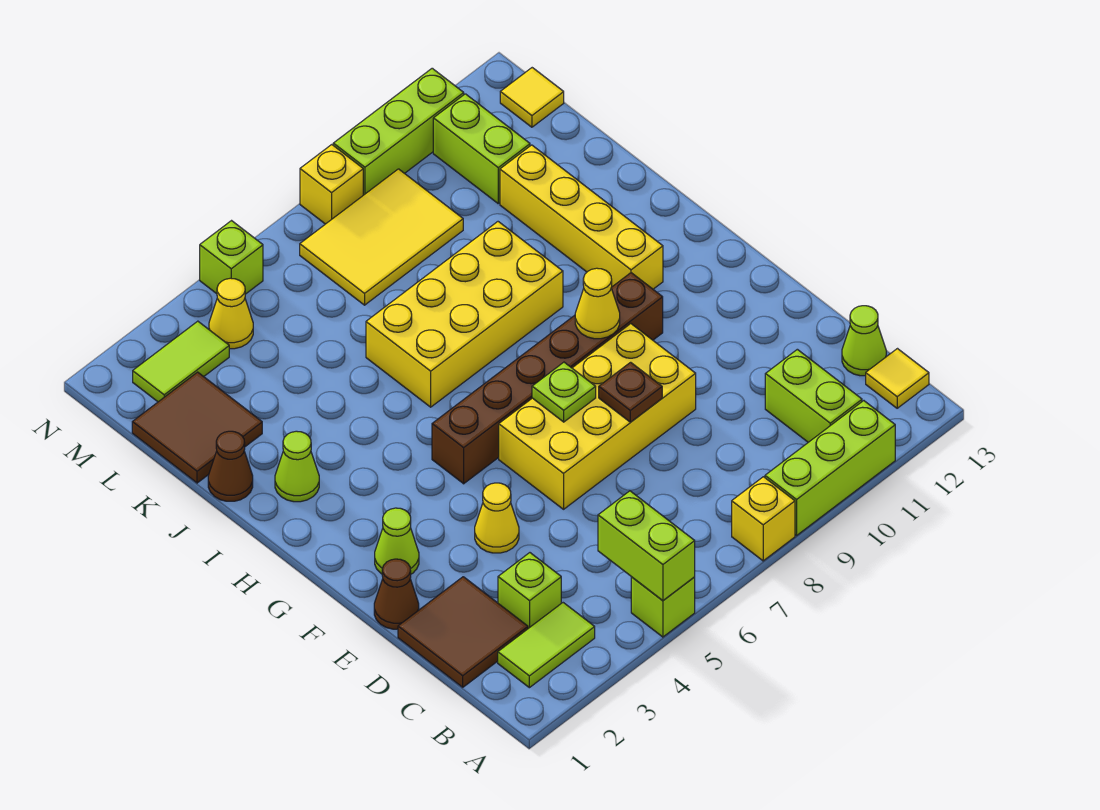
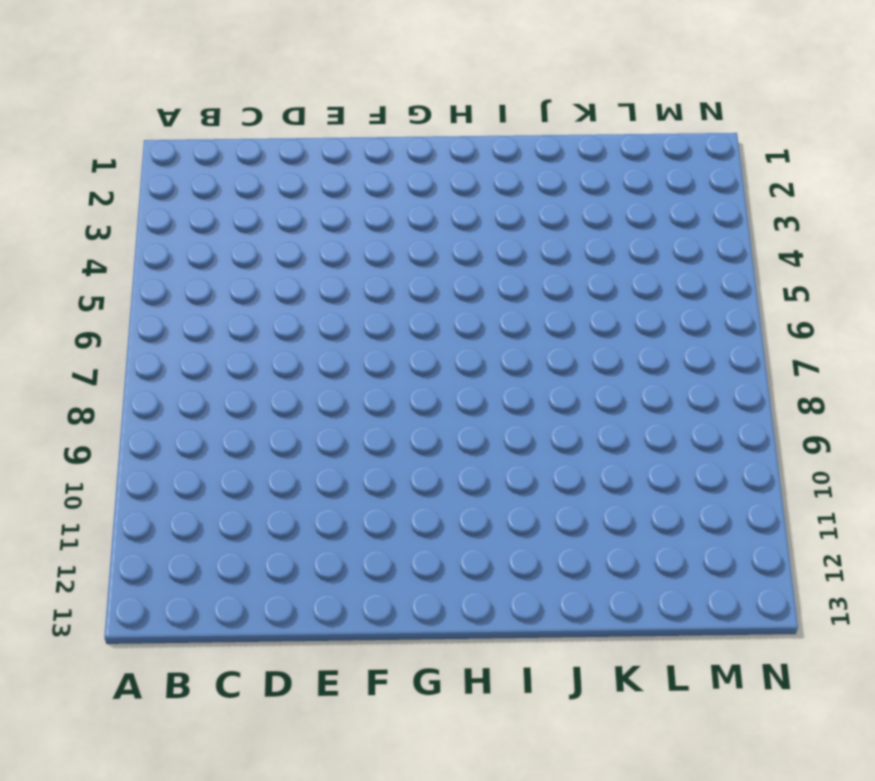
none -> lime 1x1 brick [631,577,695,637]
none -> yellow 1x1 brick [732,477,795,561]
none -> lime 1x3 brick [765,401,895,535]
none -> lime 1x2 tile [498,603,595,688]

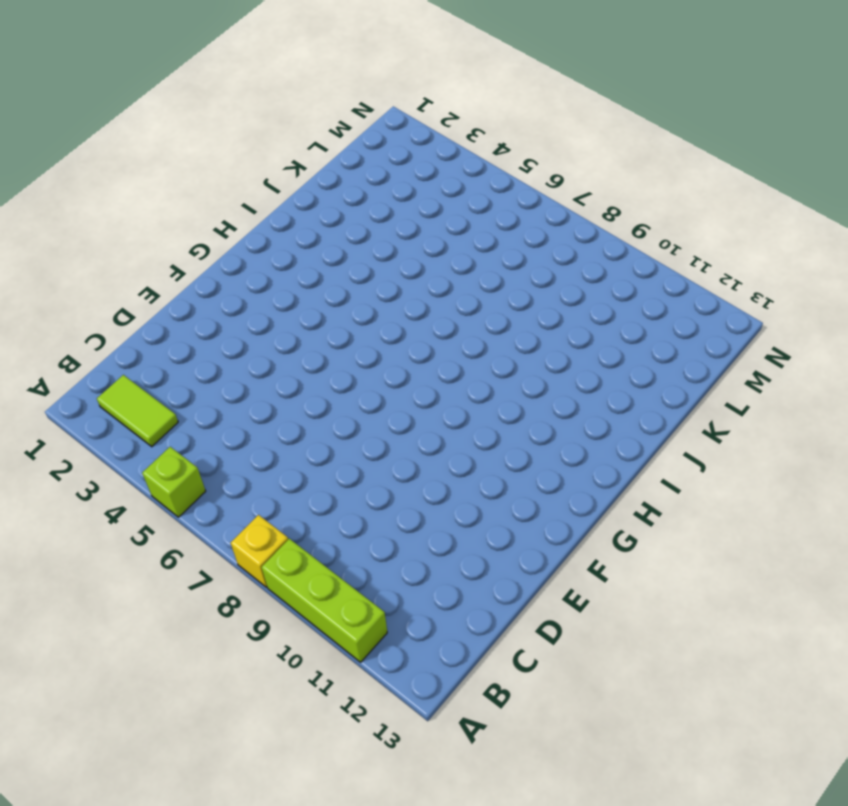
none -> lime 1x2 brick [765,349,862,442]
none -> yellow 1x1 tile [866,349,929,408]
none -> brown 2x2 tile [398,577,528,687]
none -> lime 1x1 brick [498,553,561,628]

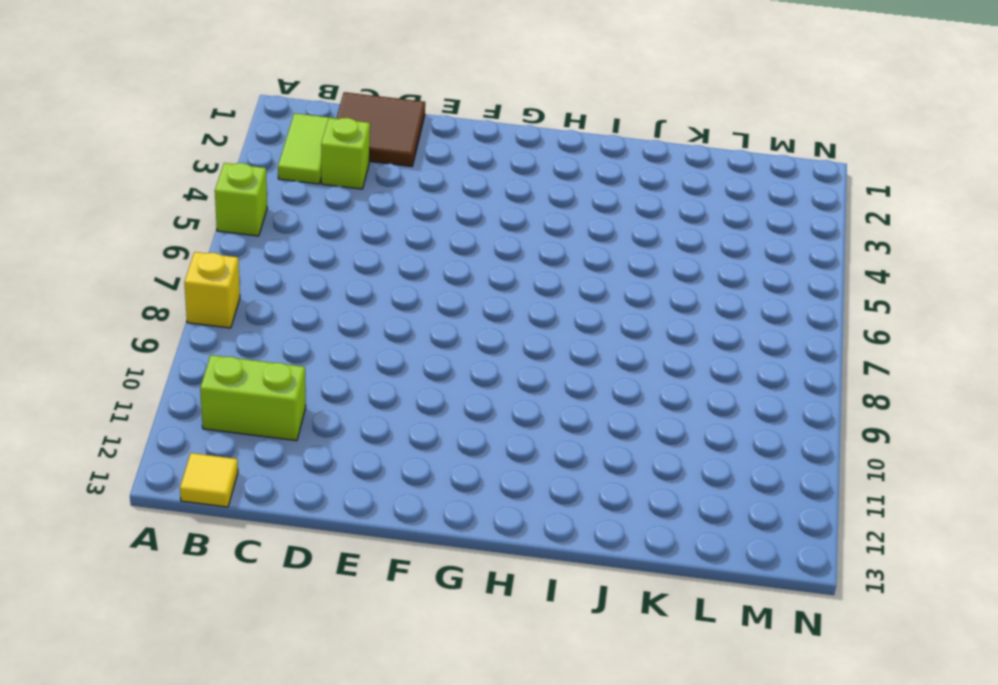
none -> lime 1x3 brick [765,401,895,535]
none -> lime 1x1 cone [842,306,886,376]
none -> brown 1x1 cone [374,559,419,629]
none -> yellow 1x1 cone [475,483,519,553]

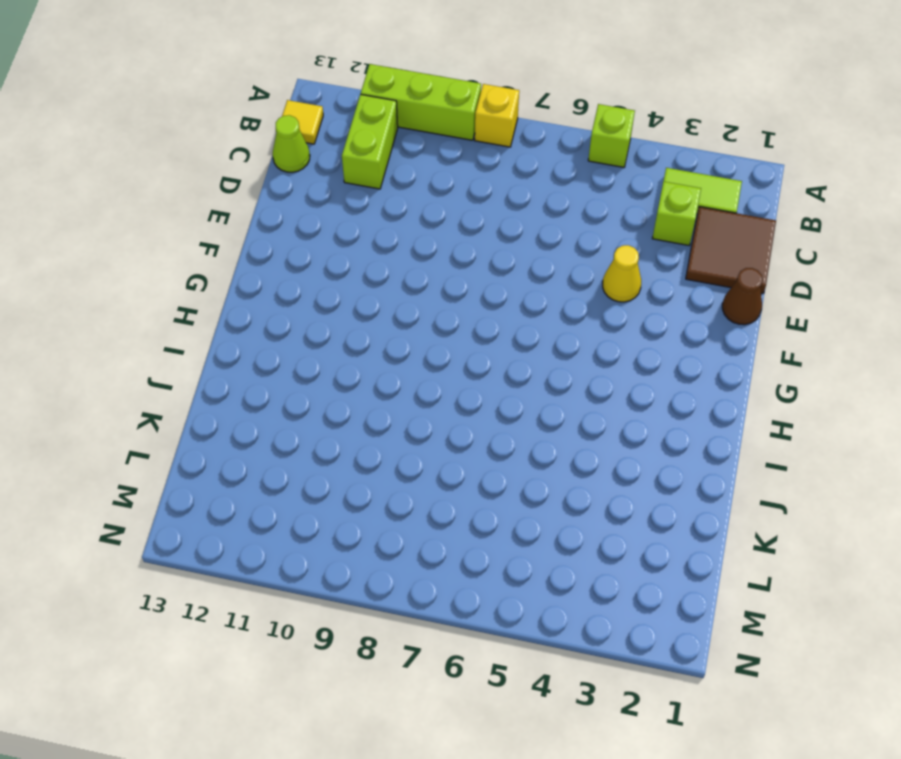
none -> yellow 2x4 brick [499,324,696,509]
none -> lime 1x1 cone [375,508,419,574]
none -> brown 1x6 brick [432,273,663,484]
none -> yellow 1x4 brick [500,145,663,289]

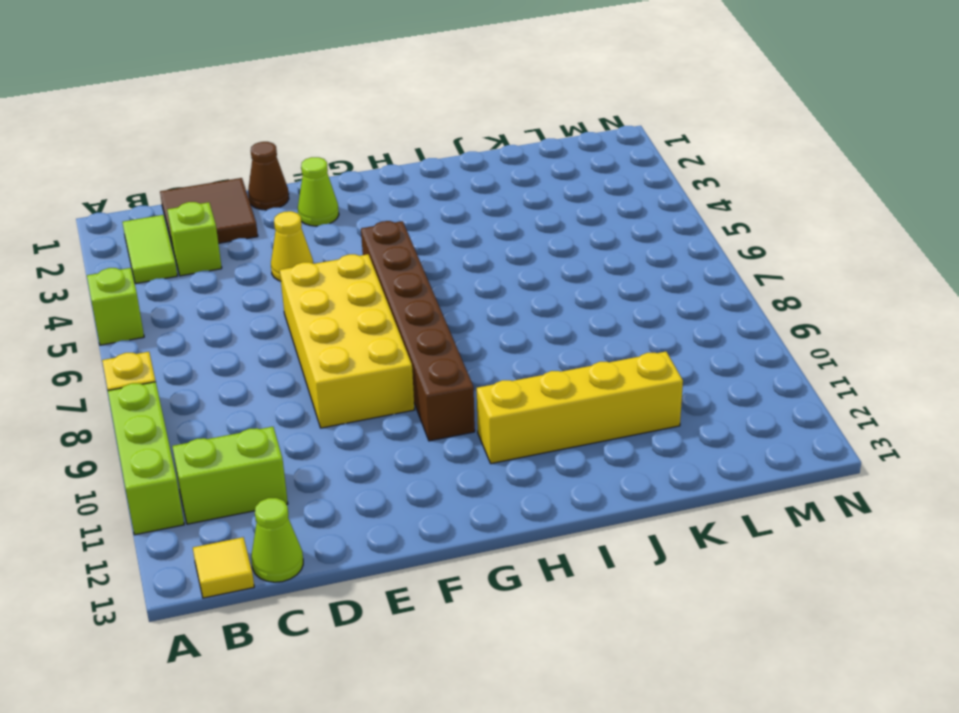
none -> lime 1x1 cone [275,431,319,502]
none -> yellow 2x4 brick [366,222,563,407]
none -> brown 1x1 cone [208,431,253,501]
none -> brown 2x2 tile [132,372,262,483]

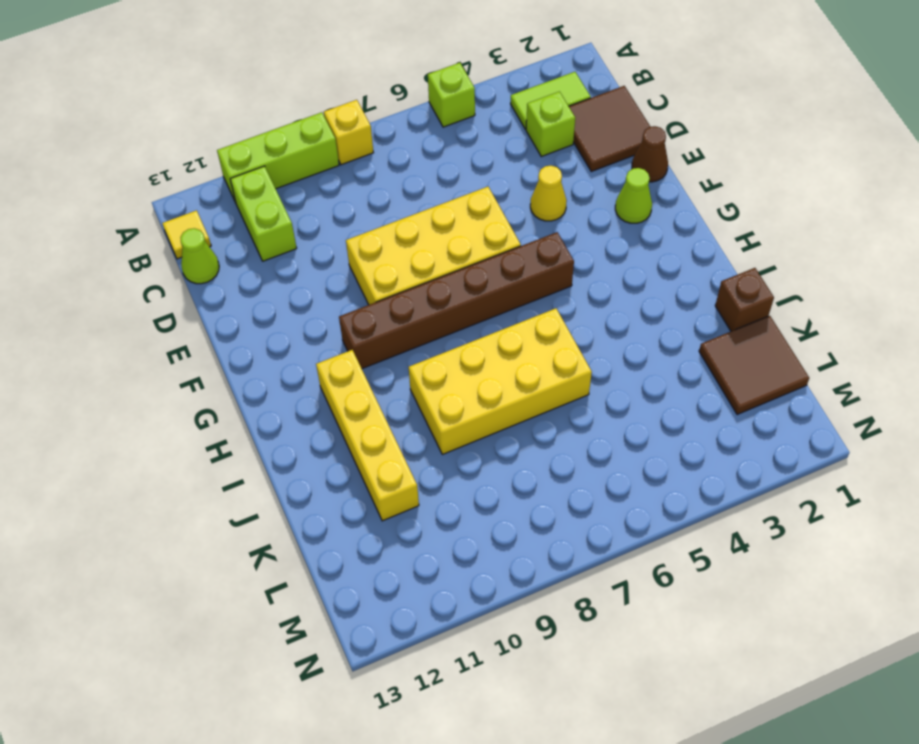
brown 1x1 brick [715,268,774,331] -> brown 1x1 cone [208,431,253,501]
none -> lime 1x1 cone [275,431,319,502]
none -> yellow 2x3 tile [300,169,463,305]
none -> lime 1x2 brick [433,94,530,203]
none -> lime 1x2 tile [133,321,229,402]

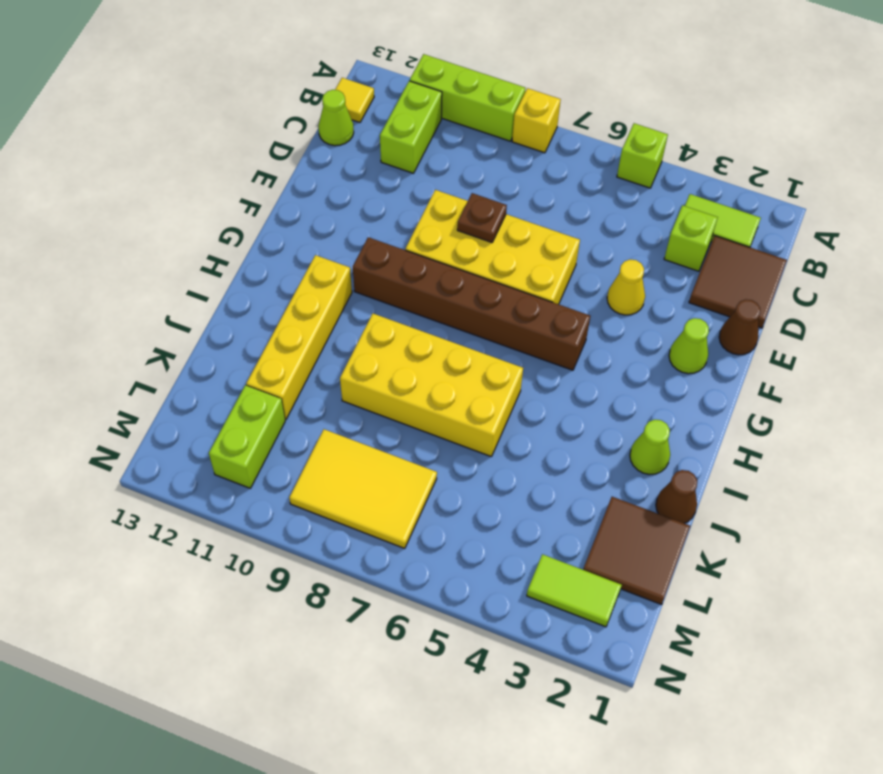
none -> yellow 1x1 cone [209,278,253,349]
none -> yellow 1x1 tile [500,68,564,127]
none -> lime 1x1 brick [200,221,263,294]
none -> yellow 1x1 brick [300,145,363,224]

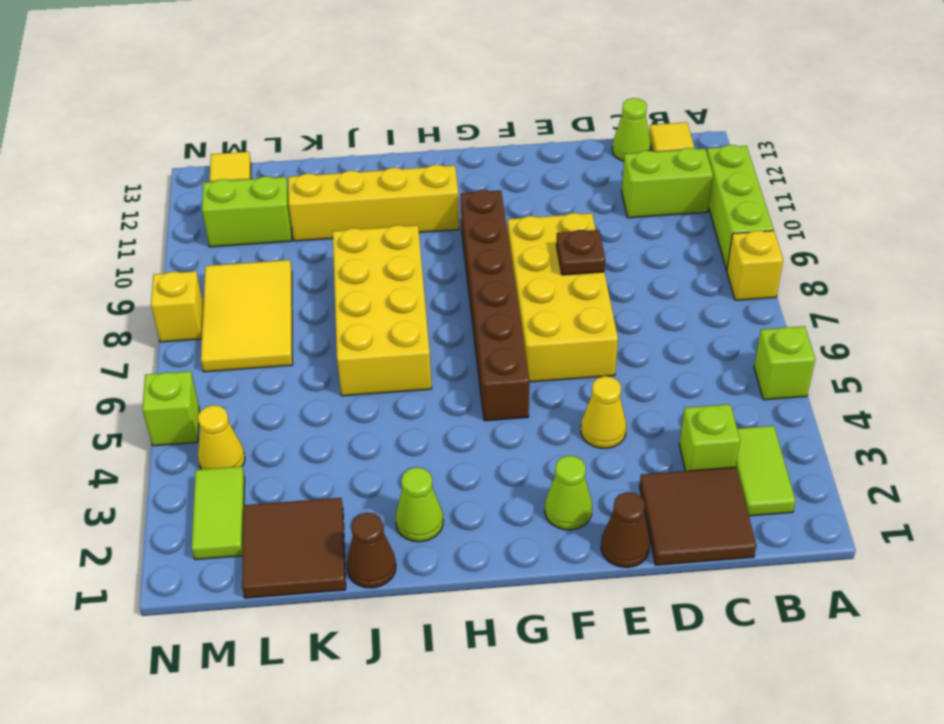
none -> lime 1x3 brick [333,68,464,195]
none -> lime 1x2 brick [598,491,695,601]
none -> lime 1x1 plate [532,362,596,422]
none -> yellow 1x1 cone [575,268,620,339]

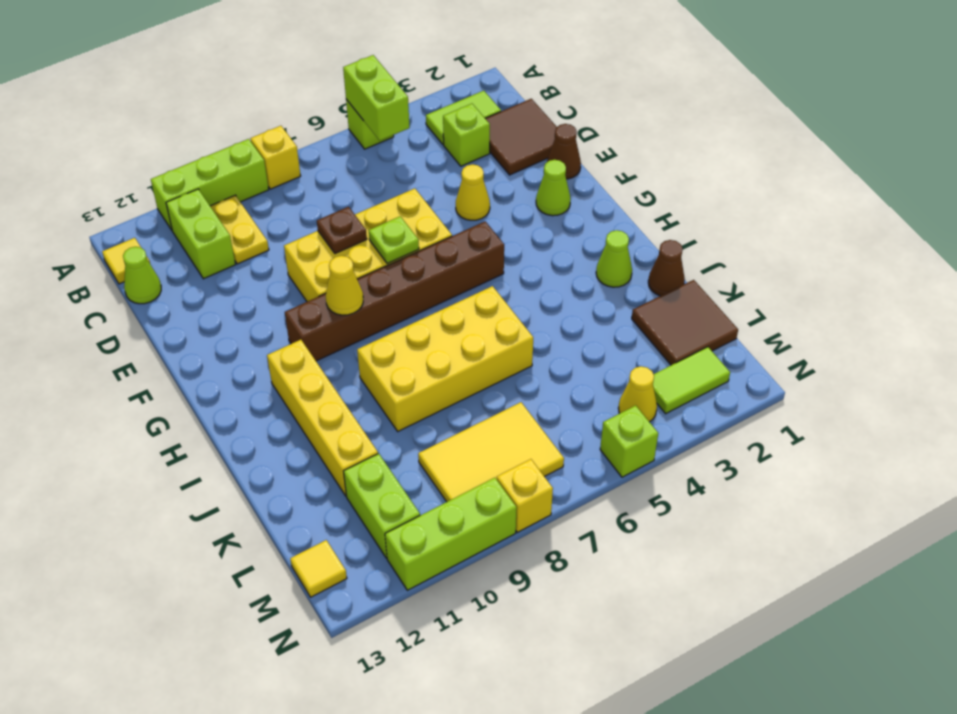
yellow 1x2 plate [210,195,269,264] -> none

